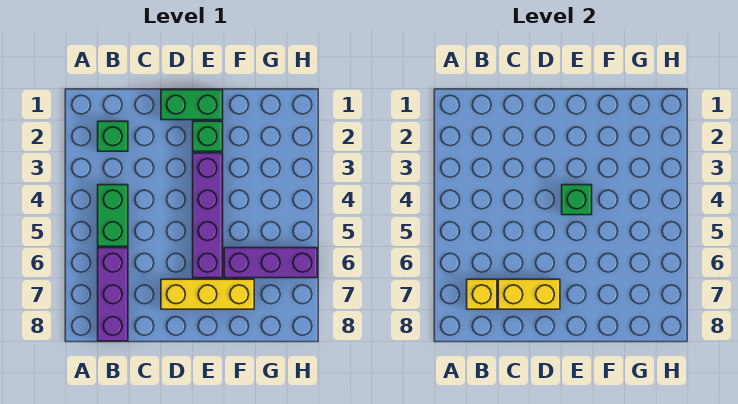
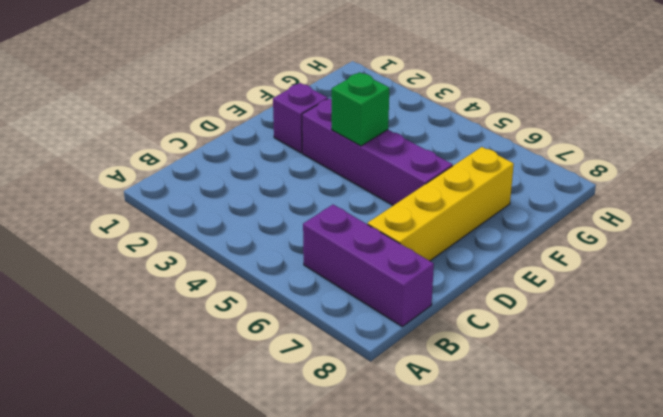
yellow 1x4 brick [368,147,514,261] -> yellow 1x3 brick [161,279,254,309]
purple 1x1 brick [273,83,328,153] -> green 1x1 brick [193,121,223,151]
none -> green 1x1 brick [98,121,128,151]
none -> green 1x2 brick [98,185,128,246]

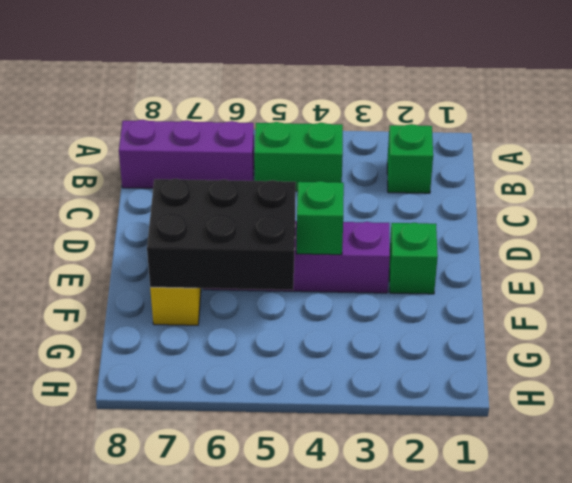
black 2x3 brick [147,179,296,290] -> none
none -> green 1x2 brick [161,90,223,120]
none -> purple 1x3 brick [224,248,317,278]

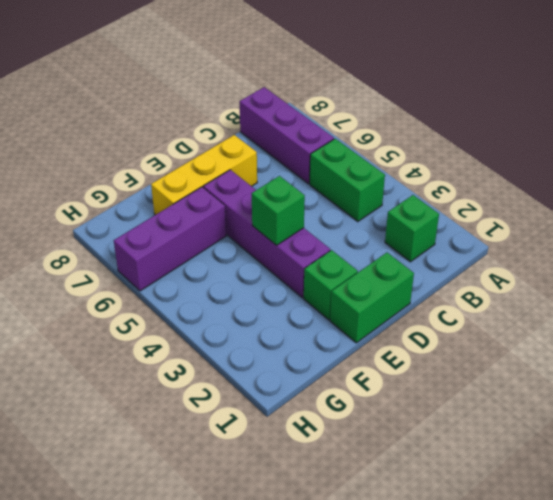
none -> yellow 1x1 brick [467,279,497,309]
none -> yellow 1x2 brick [498,279,560,309]

